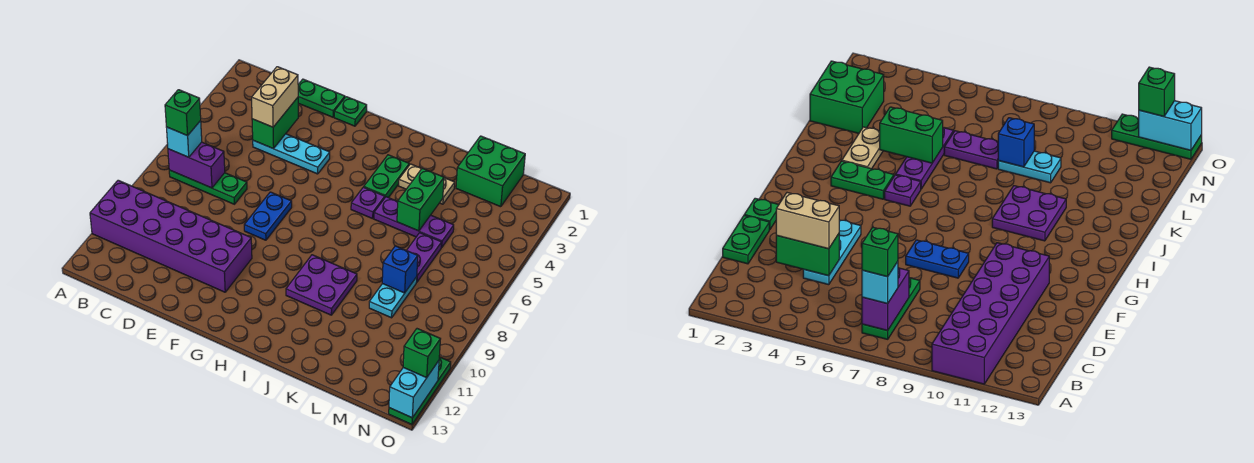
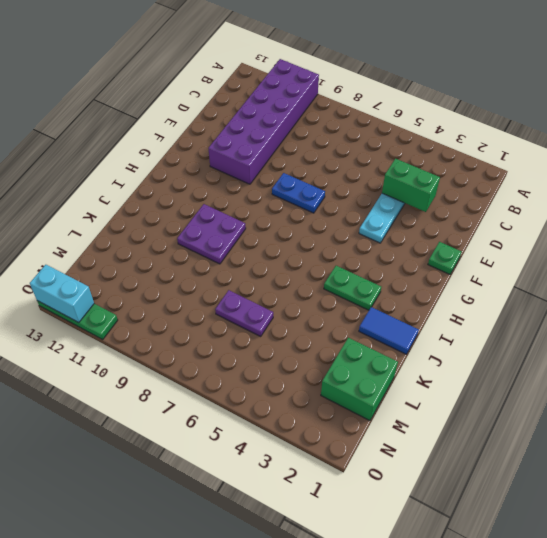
blue 1x2 tile [359,307,419,354] -> none
none -> green 1x3 plate [169,170,247,204]
none -> green 1x2 plate [298,79,345,117]
none -> purple 1x1 plate [351,187,385,219]

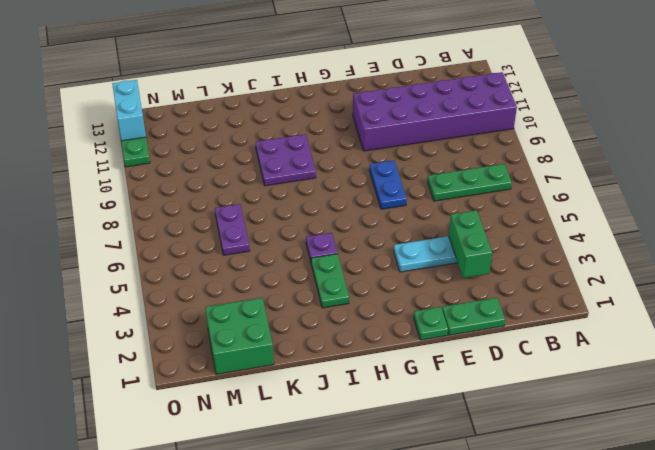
none -> tan 1x2 plate [399,164,455,204]
none -> purple 1x3 plate [374,197,454,248]
none -> cyan 1x2 plate [369,277,417,318]

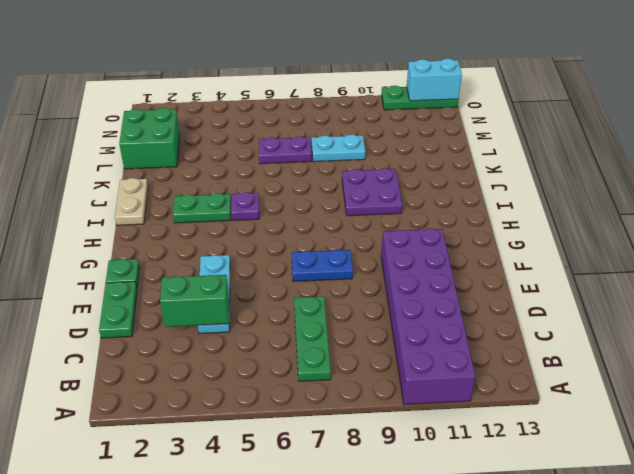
tan 1x2 plate [115,178,148,225] -> tan 1x2 plate moved to [399,164,455,204]
none -> purple 1x3 plate [374,197,454,248]
none -> purple 1x2 brick [168,142,225,188]
none -> green 1x2 brick [397,168,444,231]

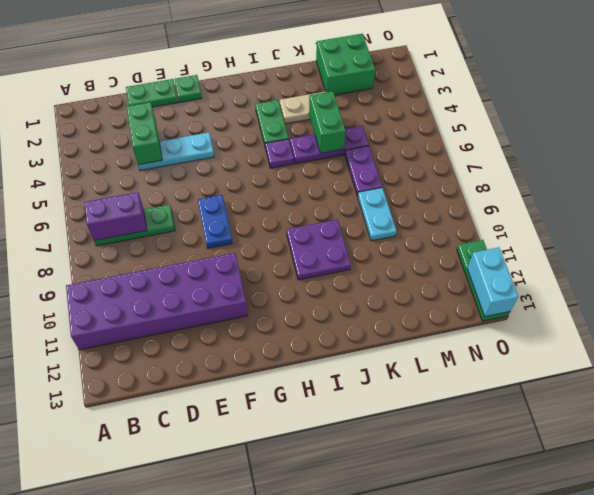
none -> blue 1x1 brick [382,246,418,293]
none -> cyan 1x1 brick [166,121,202,157]
none -> tan 1x2 brick [252,67,298,127]

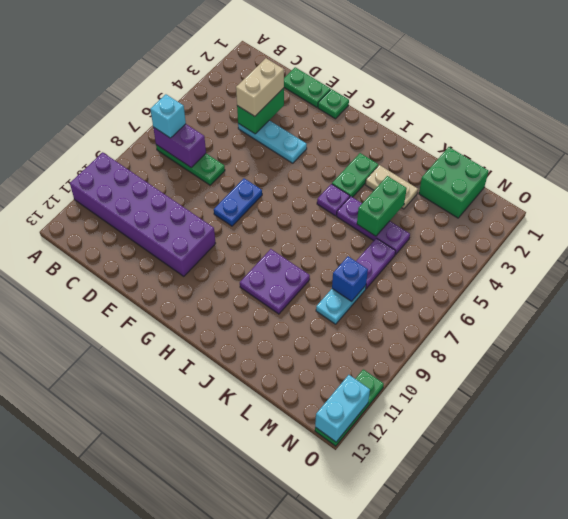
none -> green 1x1 brick [403,329,440,378]
none -> green 1x1 brick [165,90,201,136]

